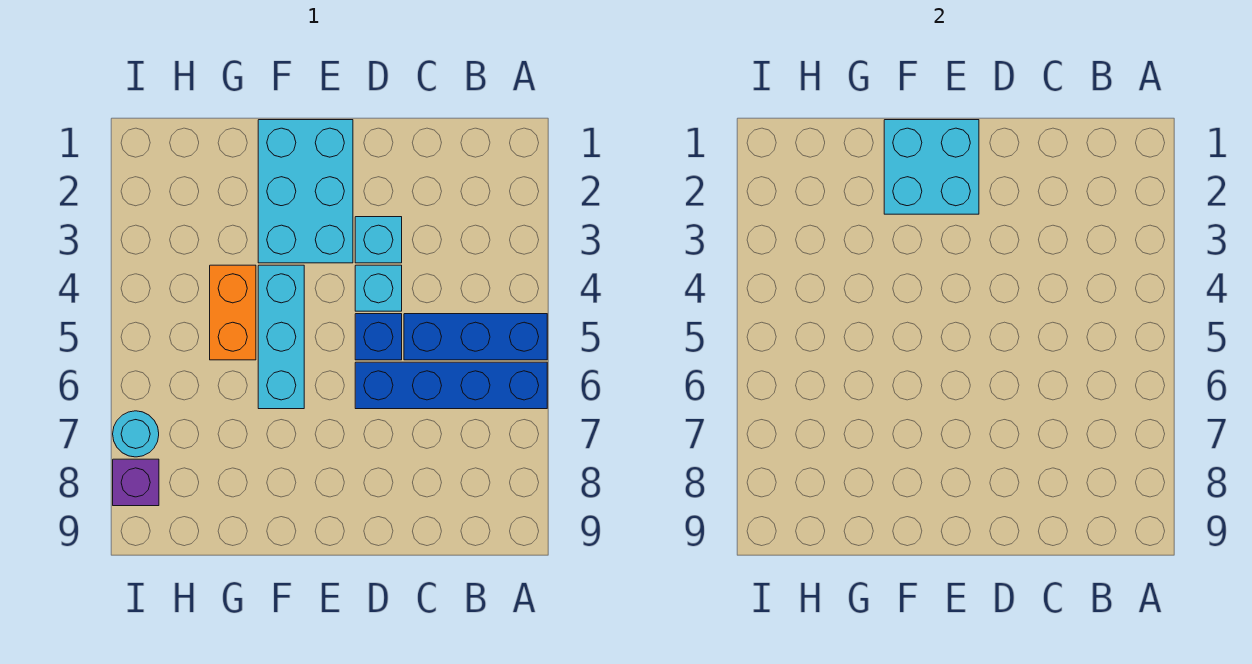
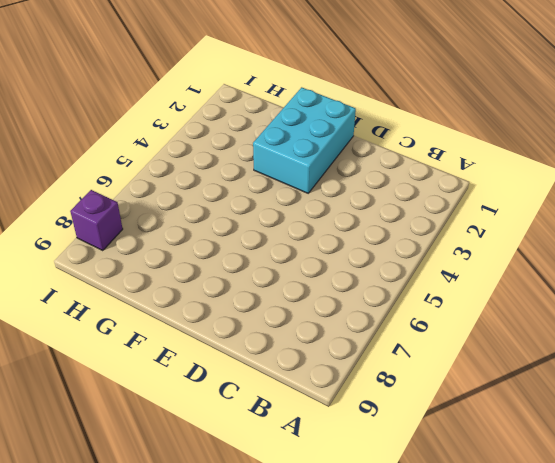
none -> blue 1x3 brick [404,314,547,360]
none -> blue 1x4 brick [355,362,547,409]

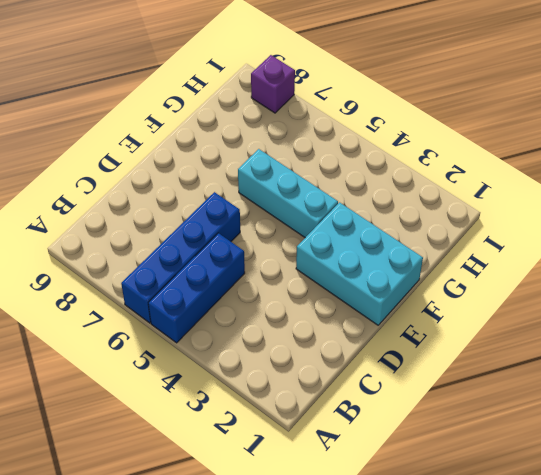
none -> cyan 1x1 brick [355,217,402,263]
none -> cyan 1x1 brick [355,265,402,311]

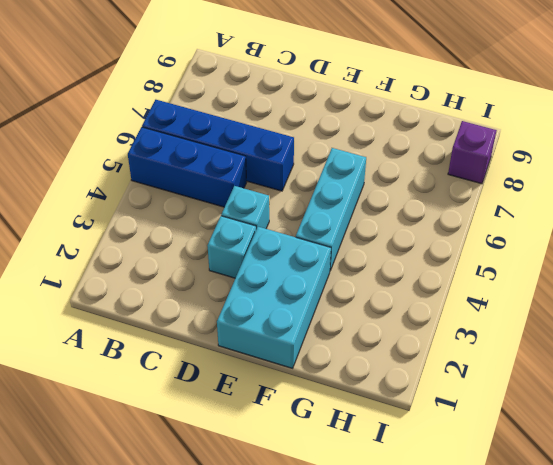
none -> blue 1x1 brick [355,314,402,360]
none -> orange 1x2 brick [210,265,256,360]

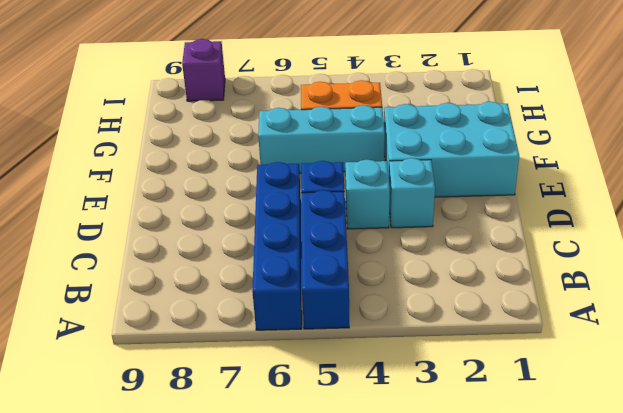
none -> cyan 1x1 round brick [113,411,159,457]
none -> cyan 2x2 brick [884,120,979,214]

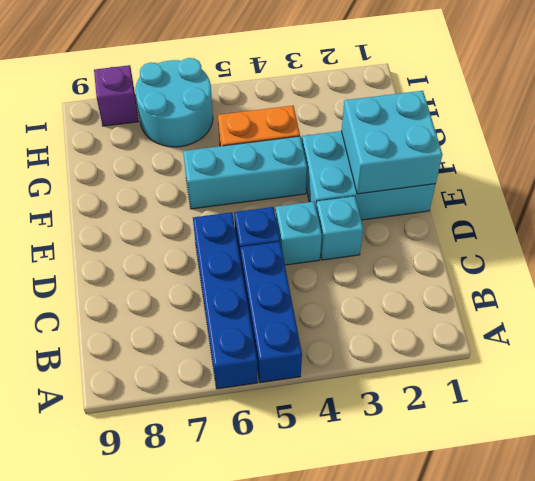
cyan 2x2 round brick [135,58,213,147] -> cyan 1x1 round brick [113,411,159,457]

